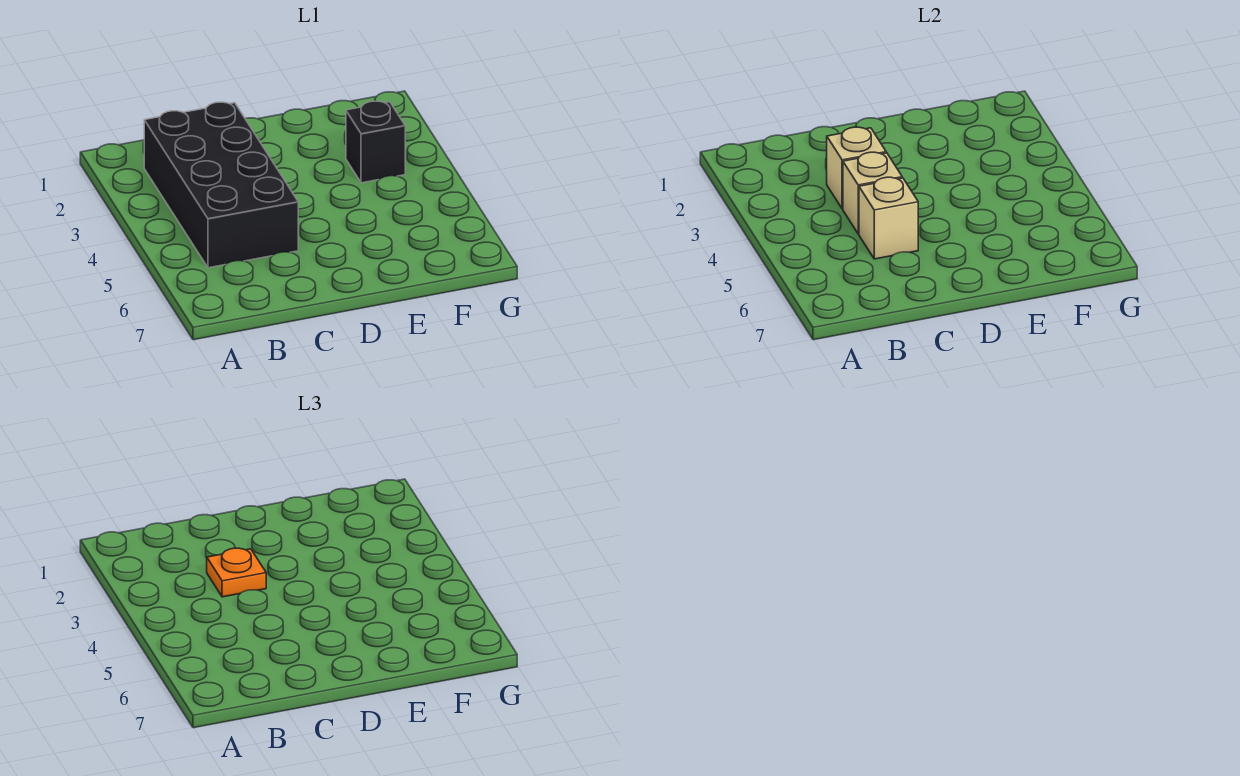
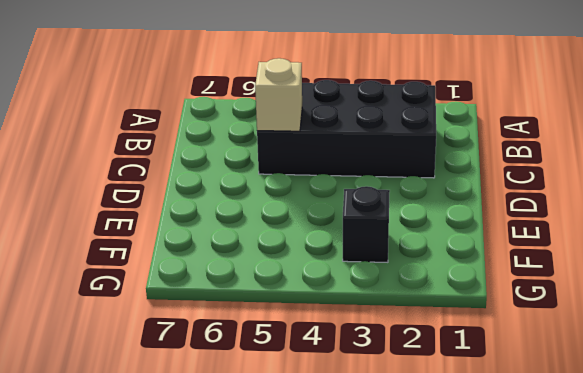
none -> tan 1x1 brick [827,127,886,209]
none -> tan 1x1 brick [843,152,902,234]

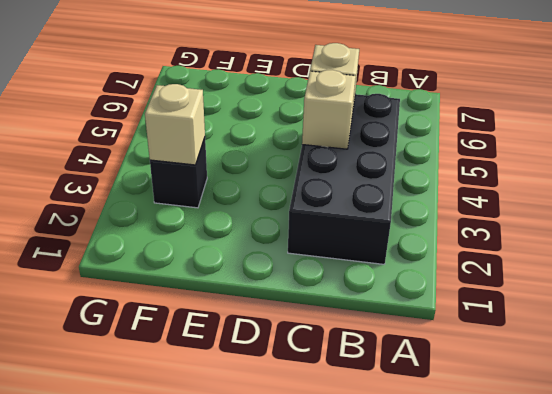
tan 1x1 brick [145,84,205,165] -> tan 1x1 brick moved to [827,127,886,209]
none -> orange 1x1 plate [207,548,266,597]

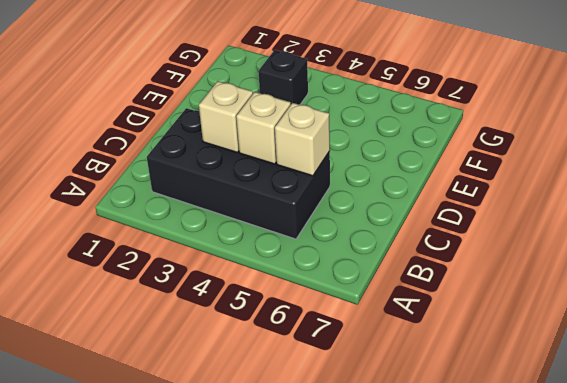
none -> orange 1x1 plate [207,548,266,597]

